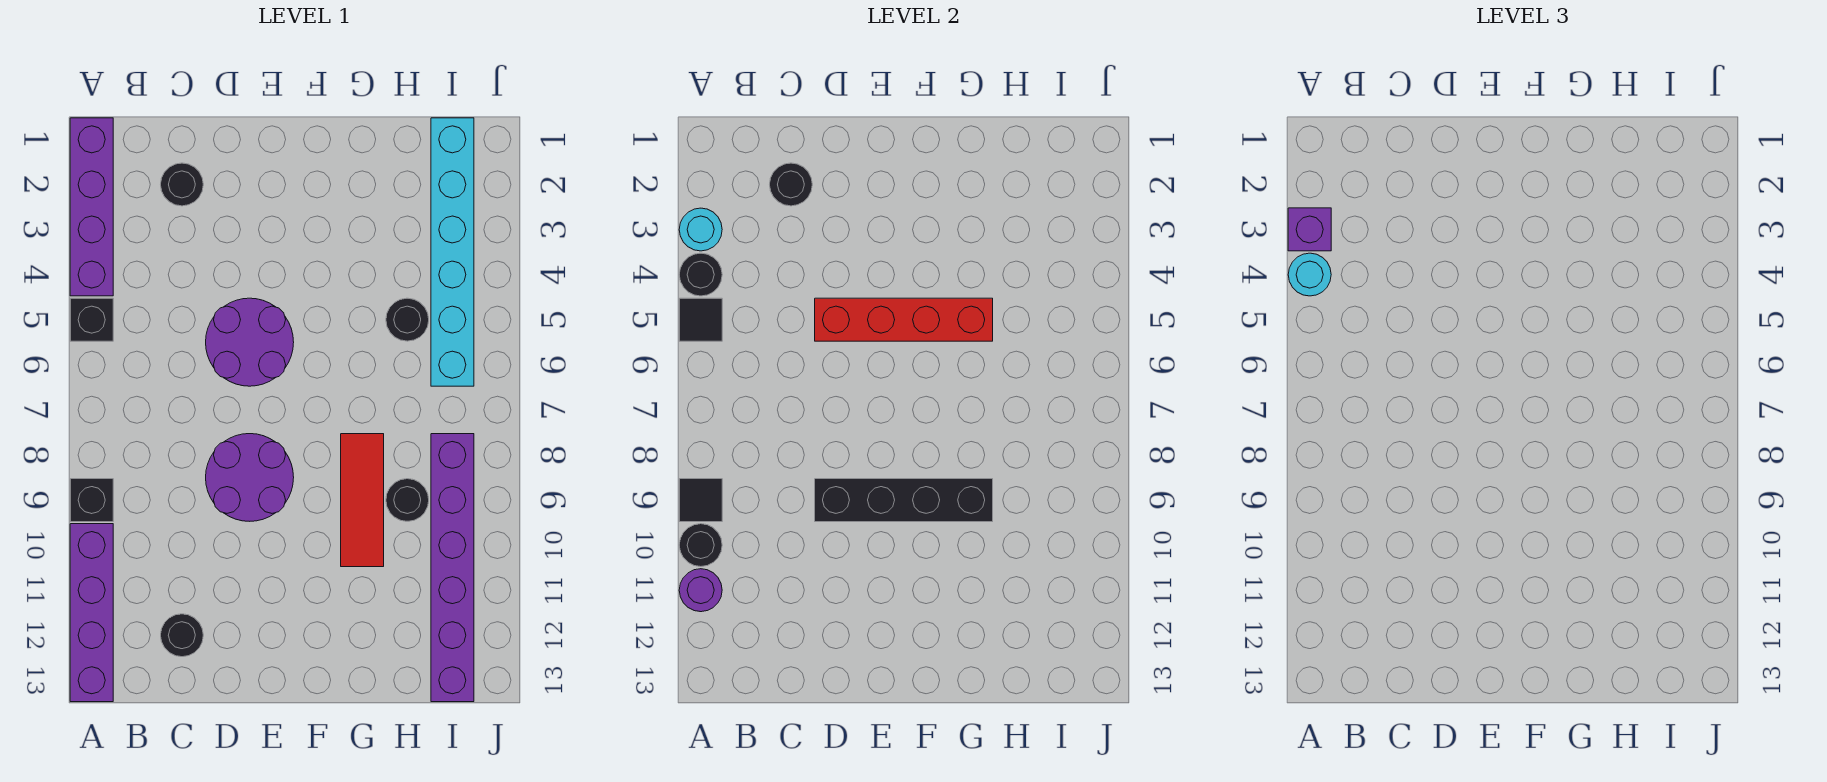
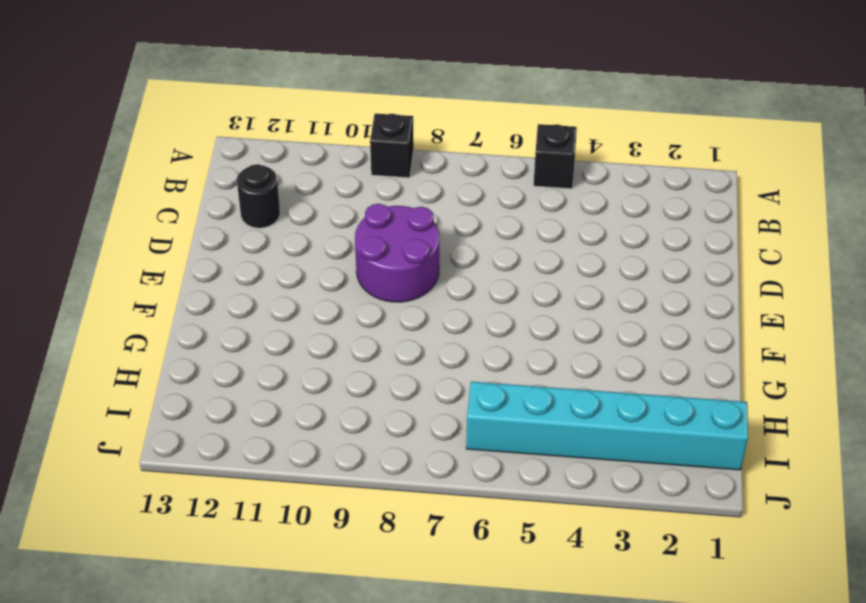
none -> purple 1x4 brick [70,118,113,296]
none -> purple 1x4 brick [70,524,113,702]
none -> black 1x1 round brick [161,163,203,206]

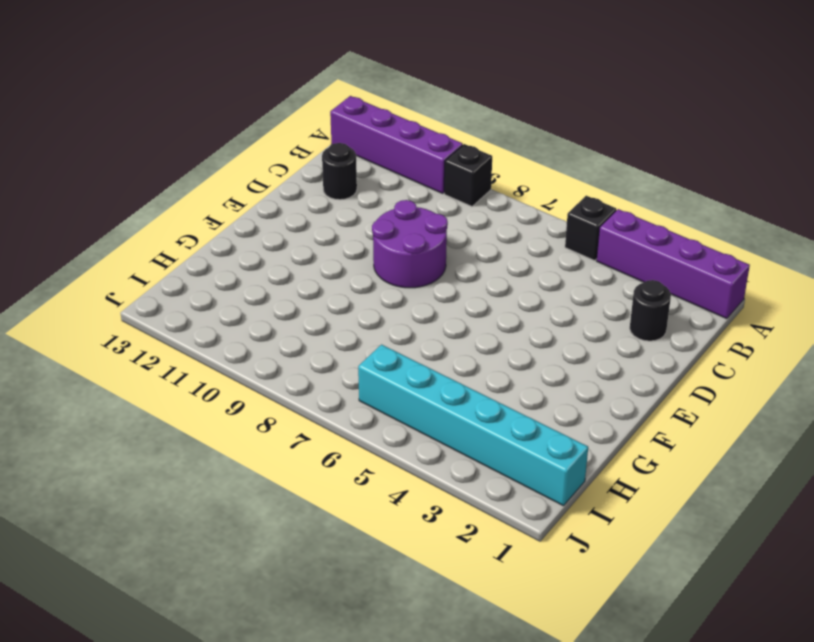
none -> purple 2x2 round brick [206,298,294,386]
none -> red 1x3 tile [341,434,384,567]
none -> black 1x1 round brick [386,298,429,341]

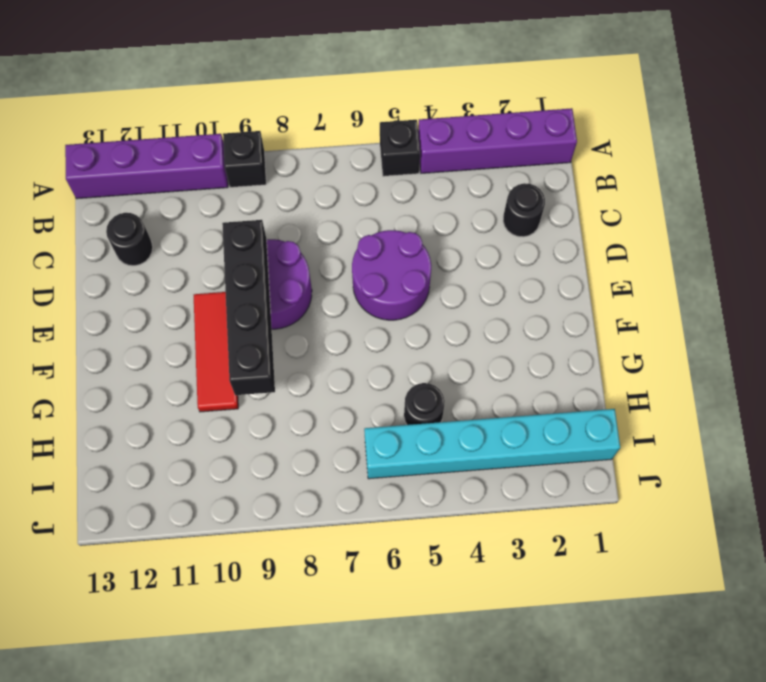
red 1x3 tile [194,292,238,412] -> red 1x3 tile turned to [341,434,384,567]
none -> black 1x1 round brick [386,479,429,521]
none -> purple 1x6 brick [431,434,474,702]
none -> cyan 1x1 round brick [679,208,722,251]

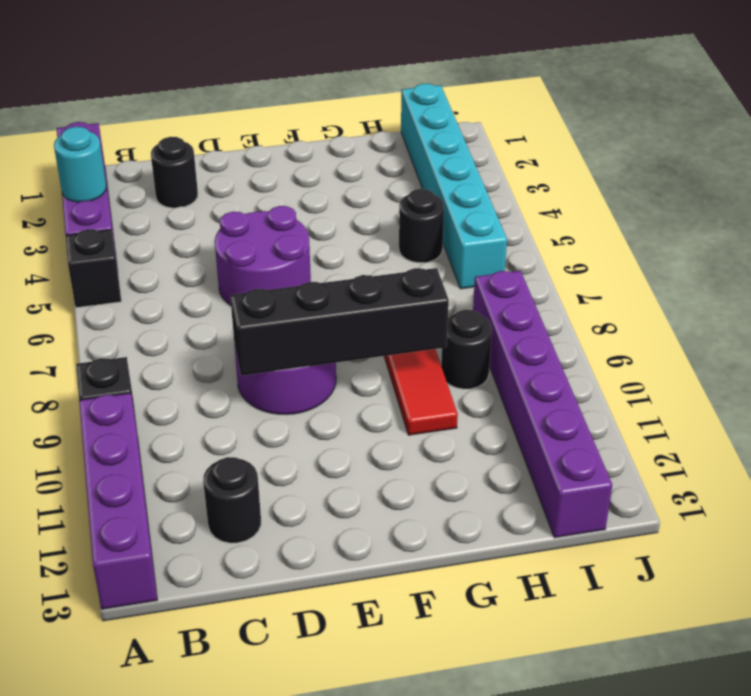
none -> black 1x1 round brick [679,253,722,296]
none -> black 1x1 tile [679,298,722,341]
none -> black 1x1 tile [679,479,722,522]

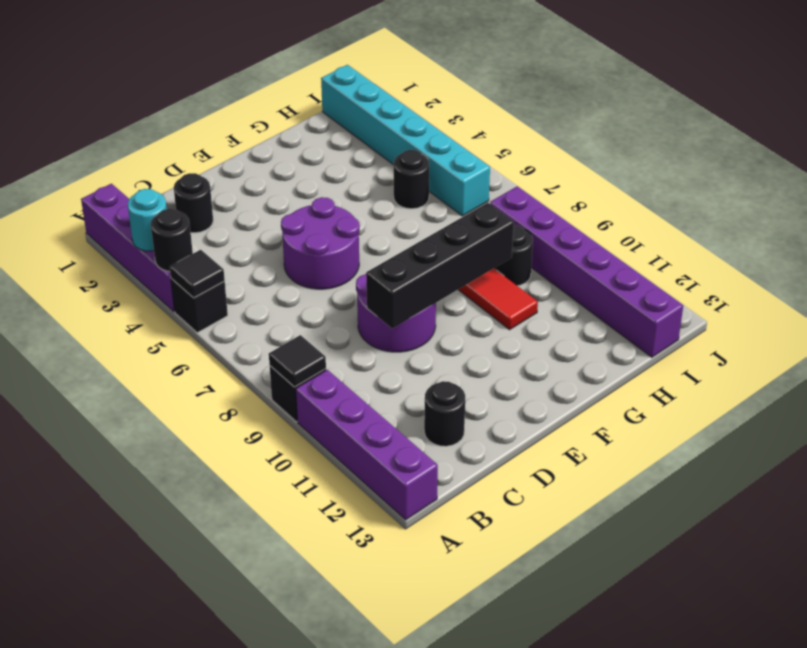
none -> black 1x1 round brick [679,524,722,567]
none -> purple 1x1 round brick [679,569,722,612]
none -> black 1x1 round brick [770,163,812,206]

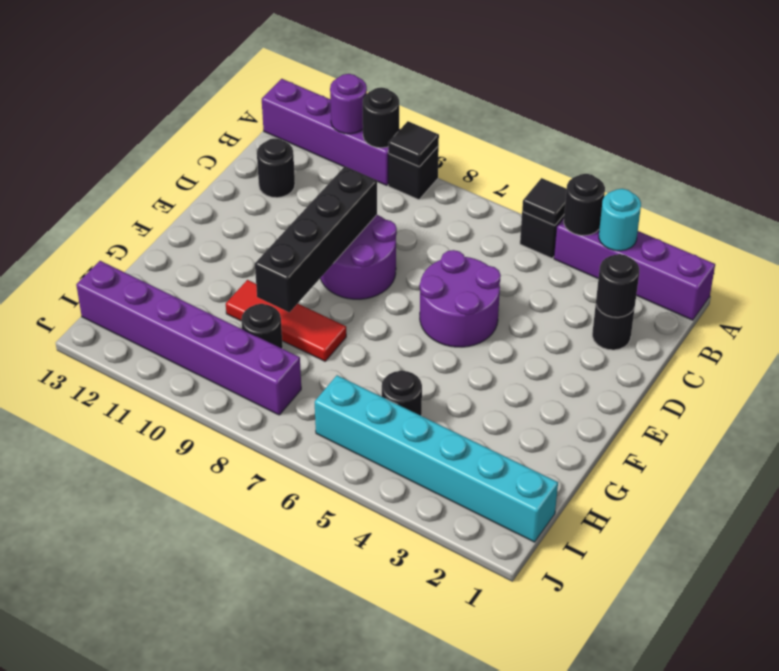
none -> red 1x4 brick [815,298,993,341]
none -> purple 1x1 brick [1288,208,1331,251]
none -> cyan 1x1 round brick [1288,253,1331,296]

